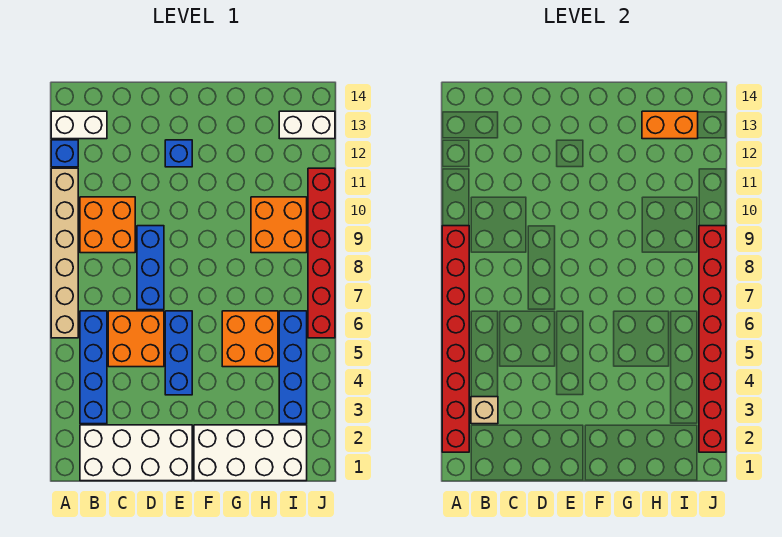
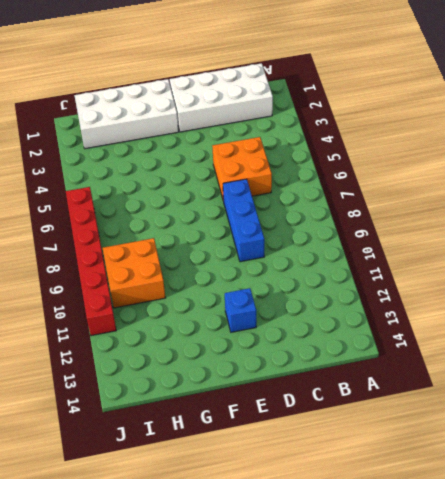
none -> tan 1x6 brick [51,168,78,338]
none -> blue 1x1 brick [51,140,78,167]
none -> white 1x2 brick [51,111,107,139]

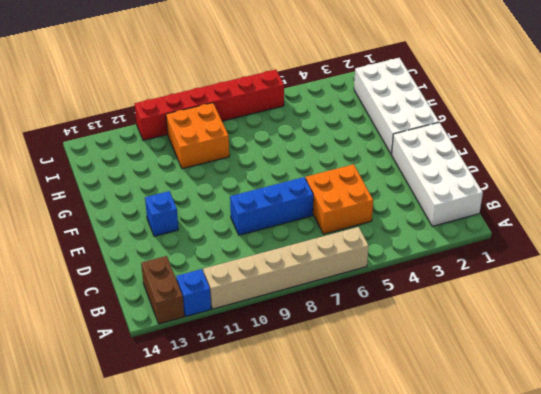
brown 1x2 brick [141,256,184,324] -> white 1x2 brick [51,111,107,139]
none -> blue 1x4 brick [80,311,107,424]
none -> orange 2x2 brick [80,197,135,253]
none -> blue 1x3 brick [165,311,192,395]

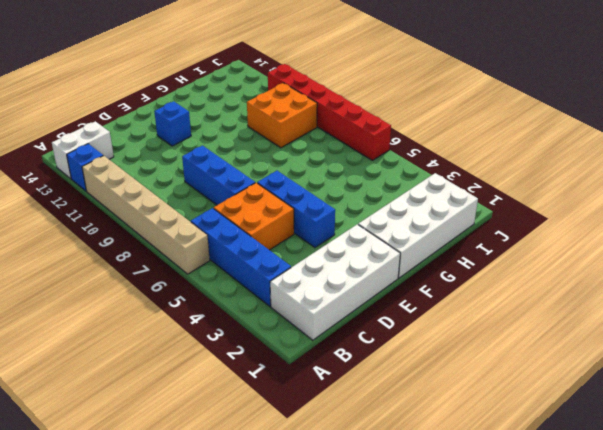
none -> orange 2x2 brick [80,197,135,253]
none -> orange 2x2 brick [222,311,278,367]
none -> blue 1x4 brick [279,311,307,424]

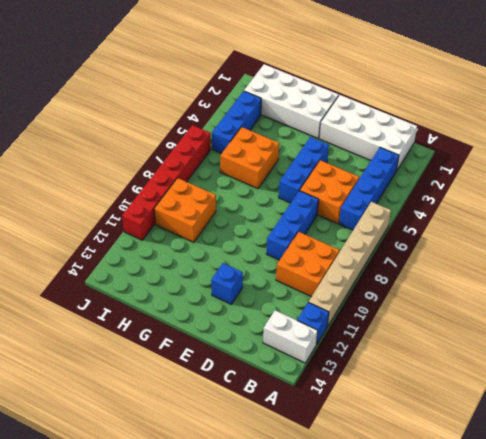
blue 1x3 brick [212,91,261,153] -> blue 1x4 brick [279,311,307,424]
none -> white 1x2 brick [279,111,335,139]
none -> red 1x8 brick [442,226,469,452]
none -> tan 1x1 brick [471,397,498,424]

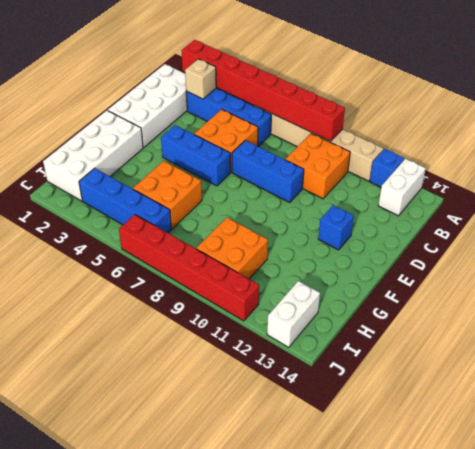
none -> orange 1x2 brick [642,111,698,139]
none -> red 1x8 brick [699,226,726,452]

